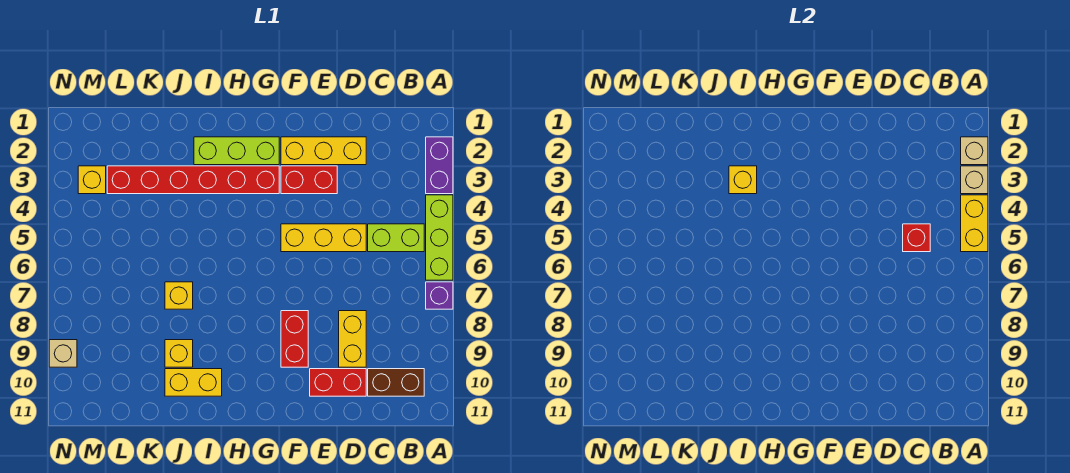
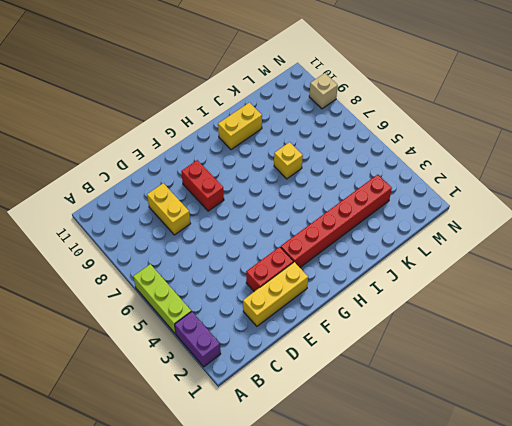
none -> purple 1x1 brick [426,282,453,309]
none -> lime 1x2 brick [368,224,424,252]
none -> brown 1x2 brick [368,369,424,396]

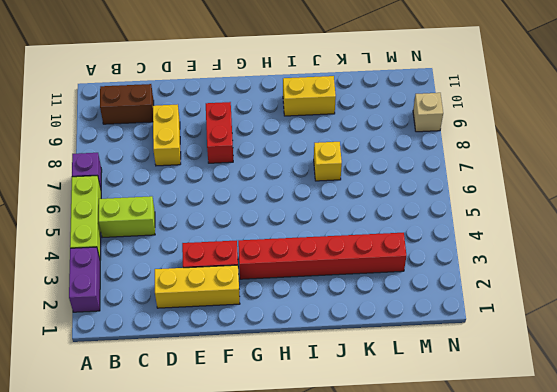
none -> yellow 1x3 brick [281,224,366,252]
none -> red 1x2 brick [310,369,366,396]
none -> lime 1x3 brick [194,137,279,165]

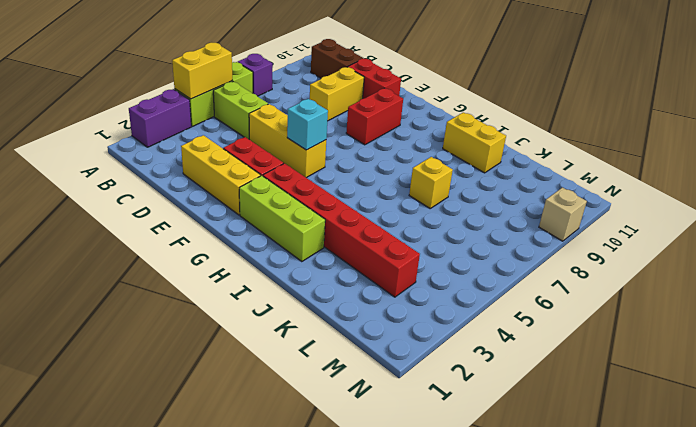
cyan 1x1 brick [287,99,328,150] -> none
none -> yellow 1x1 brick [165,340,193,367]
none -> yellow 1x1 brick [78,166,106,194]
none -> tan 1x1 brick [961,137,988,165]

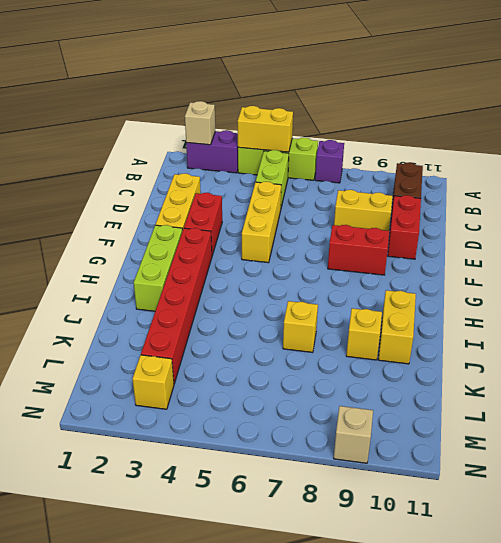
none -> tan 1x1 brick [961,166,988,194]
none -> red 1x1 brick [903,224,930,252]
none -> yellow 1x1 brick [729,166,757,194]

